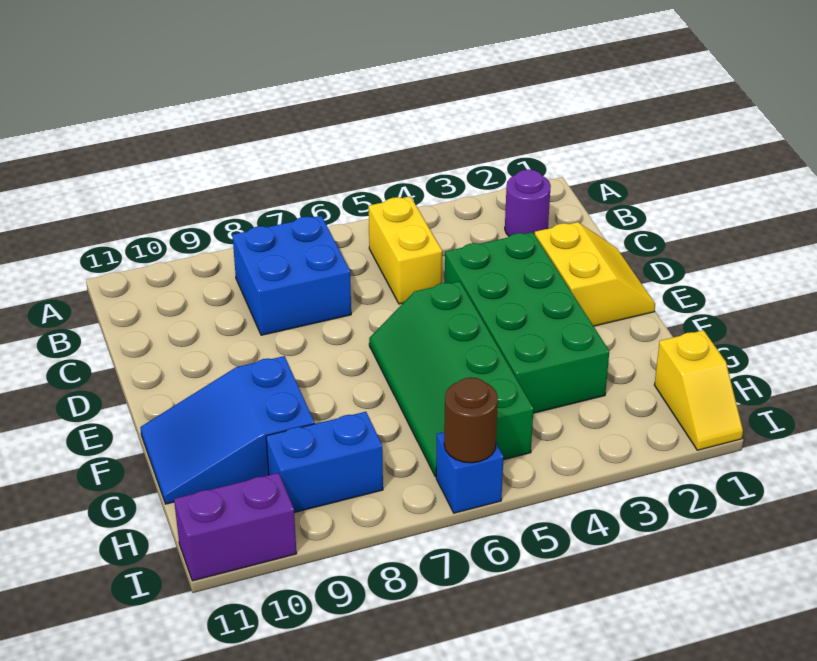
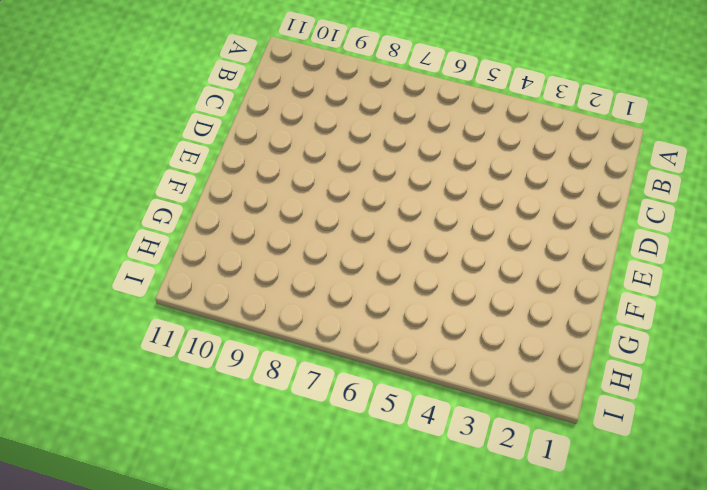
none -> purple 1x1 round brick [505,169,551,236]
none -> yellow 1x2 brick [369,197,442,304]
none -> blue 2x2 brick [232,216,351,335]

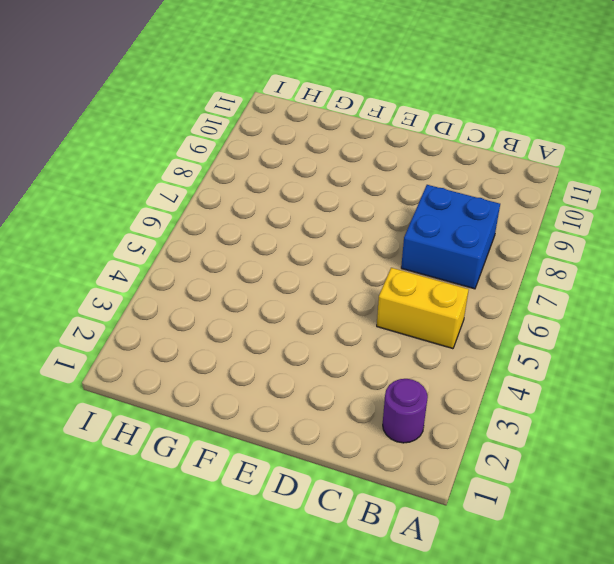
none -> yellow 2x2 slope [535,222,655,326]
none -> green 2x4 brick [445,232,609,413]
none -> green 2x4 slope [369,281,533,477]

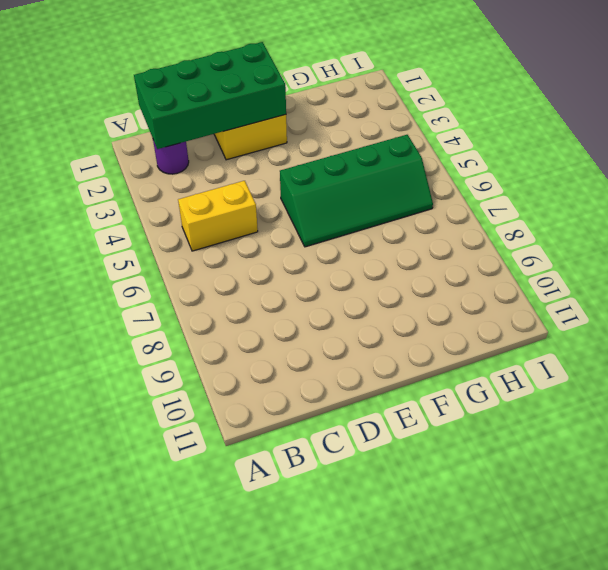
green 2x4 brick [134,42,286,149] -> green 2x4 brick moved to [445,232,609,413]
none -> blue 2x2 brick [232,216,351,335]
none -> blue 2x3 slope [140,356,315,504]
none -> yellow 1x2 slope [654,330,743,450]

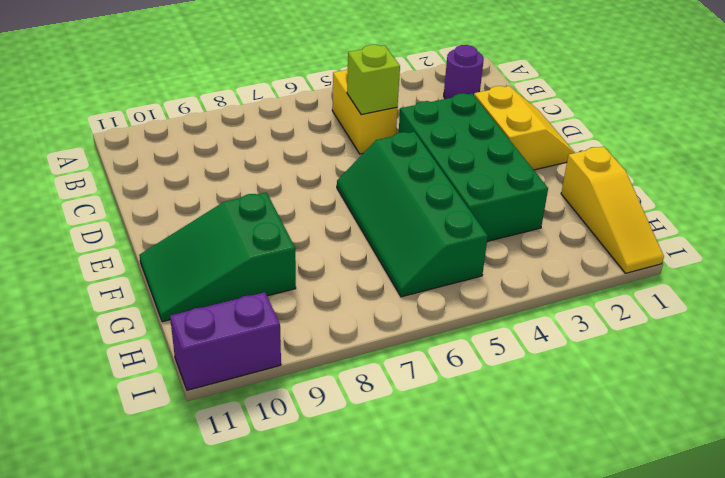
lime 1x1 brick [347,45,400,114] -> none
green 2x3 slope [139,192,296,322] -> blue 2x3 slope [140,356,315,504]
yellow 1x3 slope [561,147,664,273] -> yellow 1x2 slope [654,330,743,450]
none -> blue 2x2 brick [232,216,351,335]
none -> blue 1x2 brick [266,412,383,513]
none -> blue 1x1 brick [436,432,503,513]

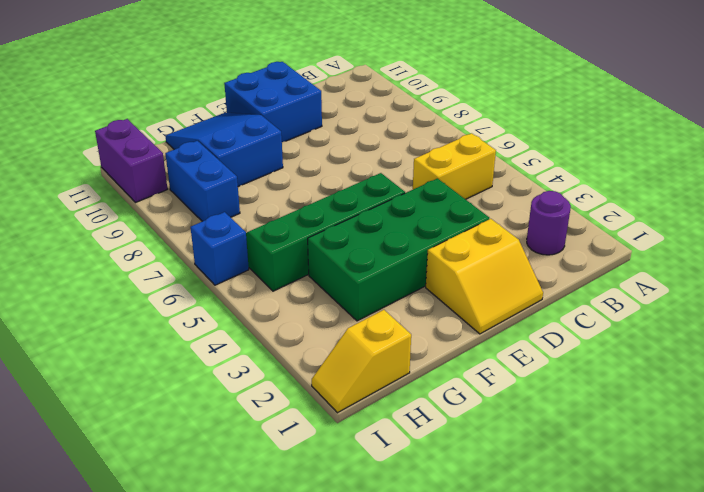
blue 2x2 brick [224,62,322,142] -> blue 2x2 brick moved to [232,216,351,335]
none -> brown 1x1 round brick [444,377,498,463]

